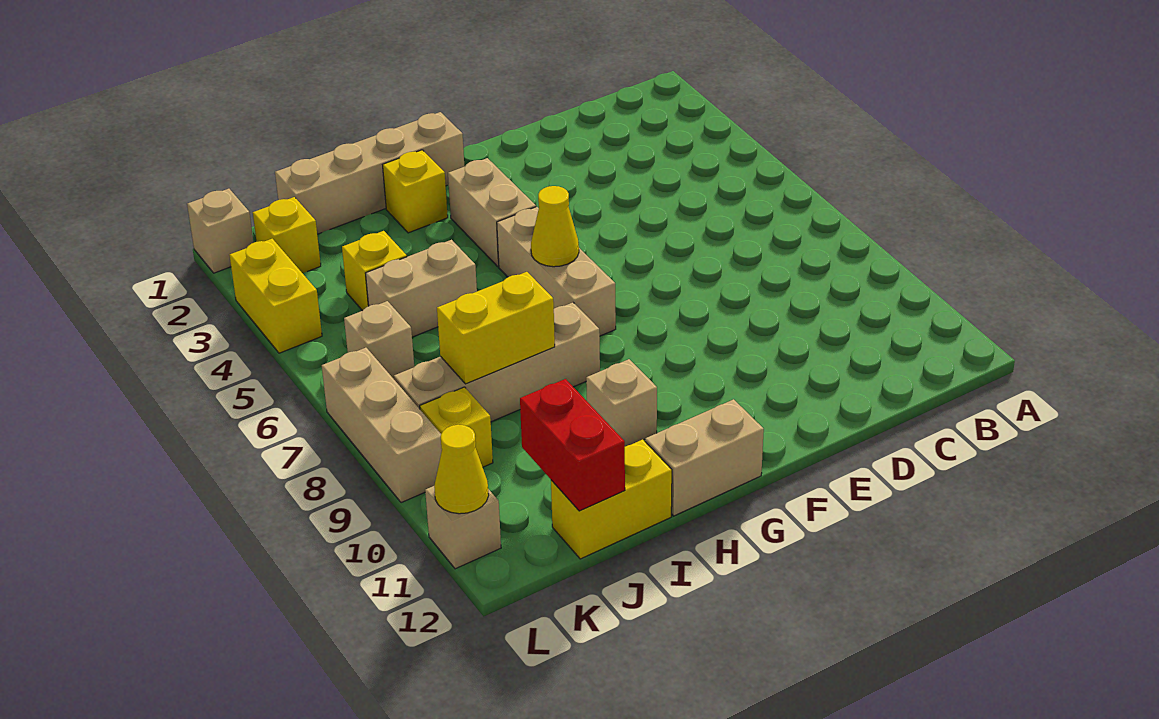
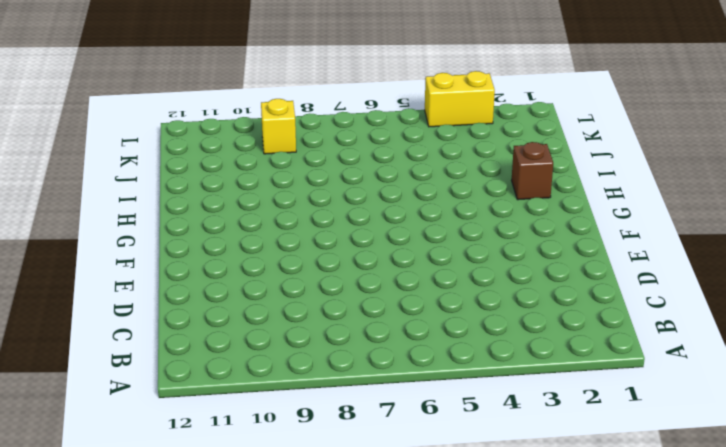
brown 1x1 brick [512,142,553,200] -> yellow 1x1 brick [383,150,448,233]
none -> tan 1x4 brick [275,112,464,234]
none -> tan 1x2 brick [448,158,536,267]
none -> tan 1x3 brick [497,207,616,336]

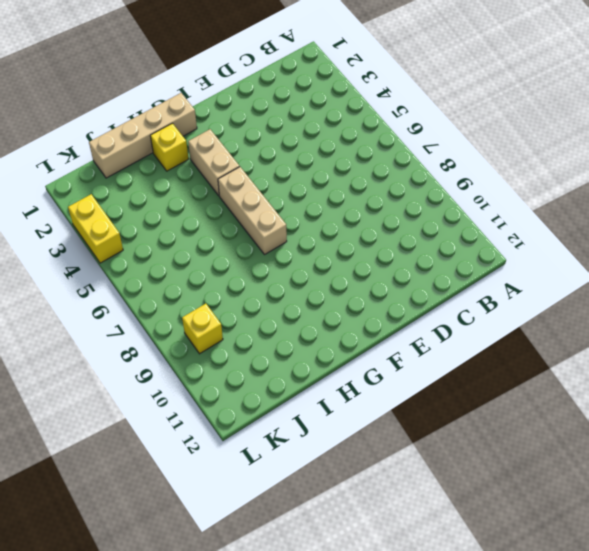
none -> tan 1x2 brick [645,399,764,516]
none -> tan 1x4 brick [394,302,600,422]
none -> tan 1x1 brick [586,359,657,447]

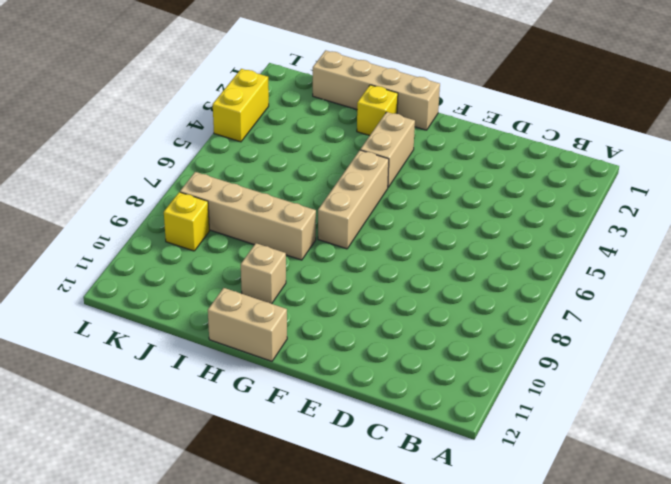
none -> tan 1x2 brick [366,240,477,337]
none -> yellow 1x2 brick [551,440,672,559]
none -> yellow 1x1 brick [342,231,407,311]

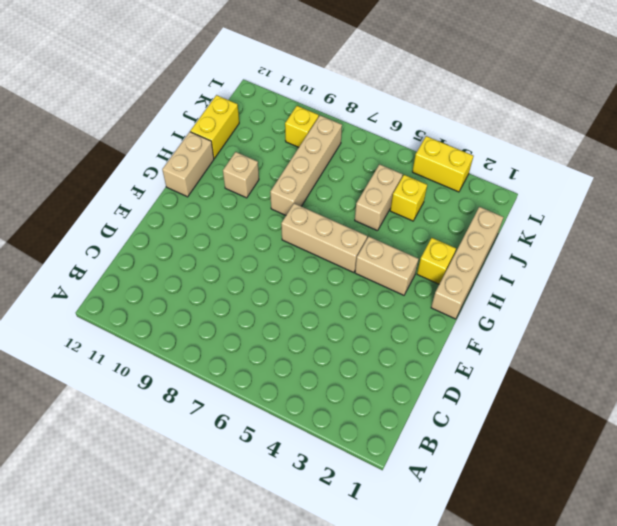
none -> yellow 1x1 brick [253,197,321,273]
none -> tan 1x1 brick [344,301,414,379]
none -> tan 1x1 brick [187,189,254,273]

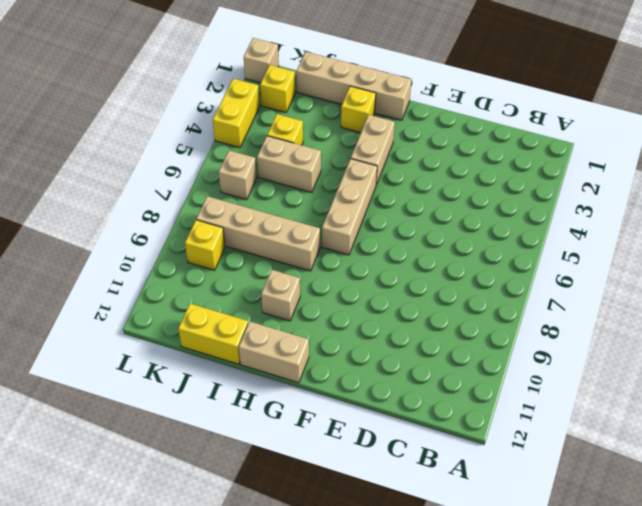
none -> tan 1x3 brick [322,348,442,503]
none -> tan 1x1 brick [425,486,501,569]
none -> yellow 1x1 cone [531,186,579,267]

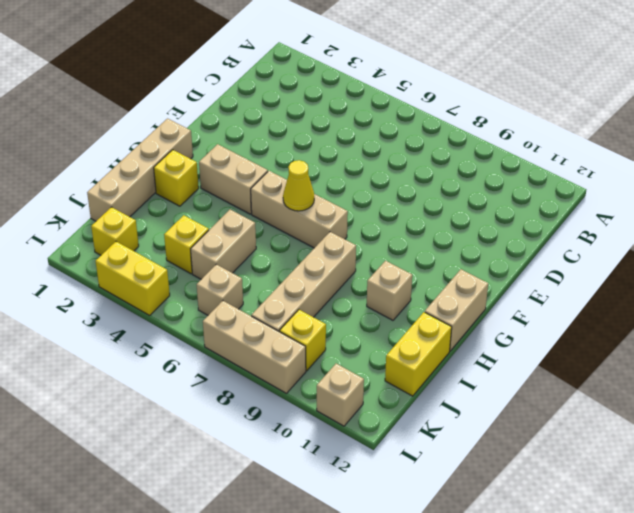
none -> tan 1x1 brick [187,189,254,273]
none -> yellow 1x2 brick [437,272,555,384]
none -> red 1x2 brick [520,379,625,511]

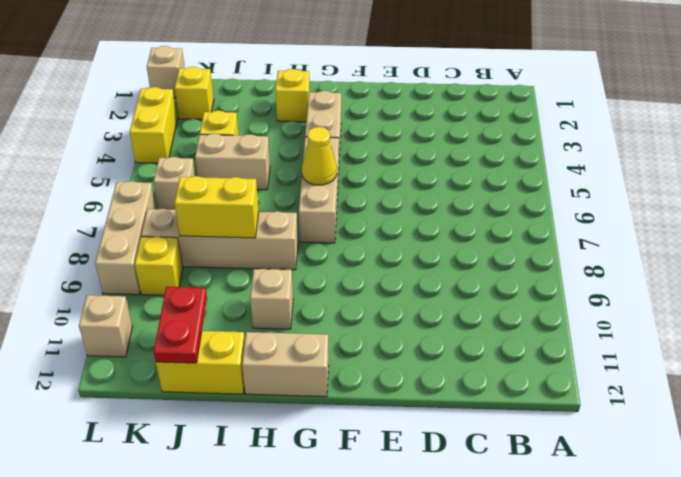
red 1x2 plate [154,287,207,363] -> red 1x2 brick [520,379,625,511]
none -> tan 1x4 brick [275,112,464,234]
none -> yellow 1x1 cone [434,425,489,514]

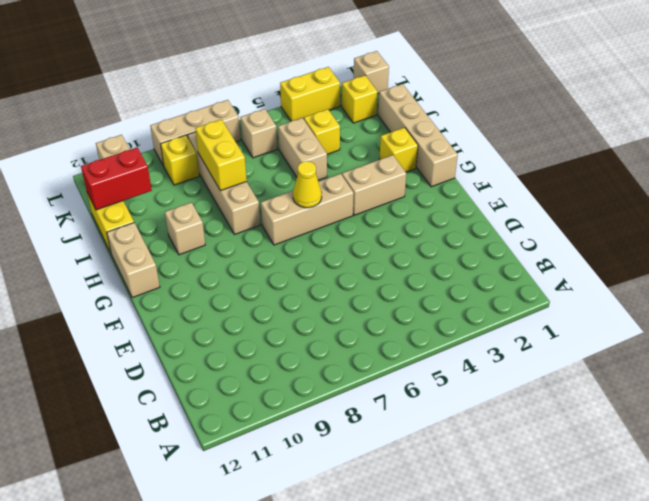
none -> yellow 1x1 cone [434,425,489,514]

